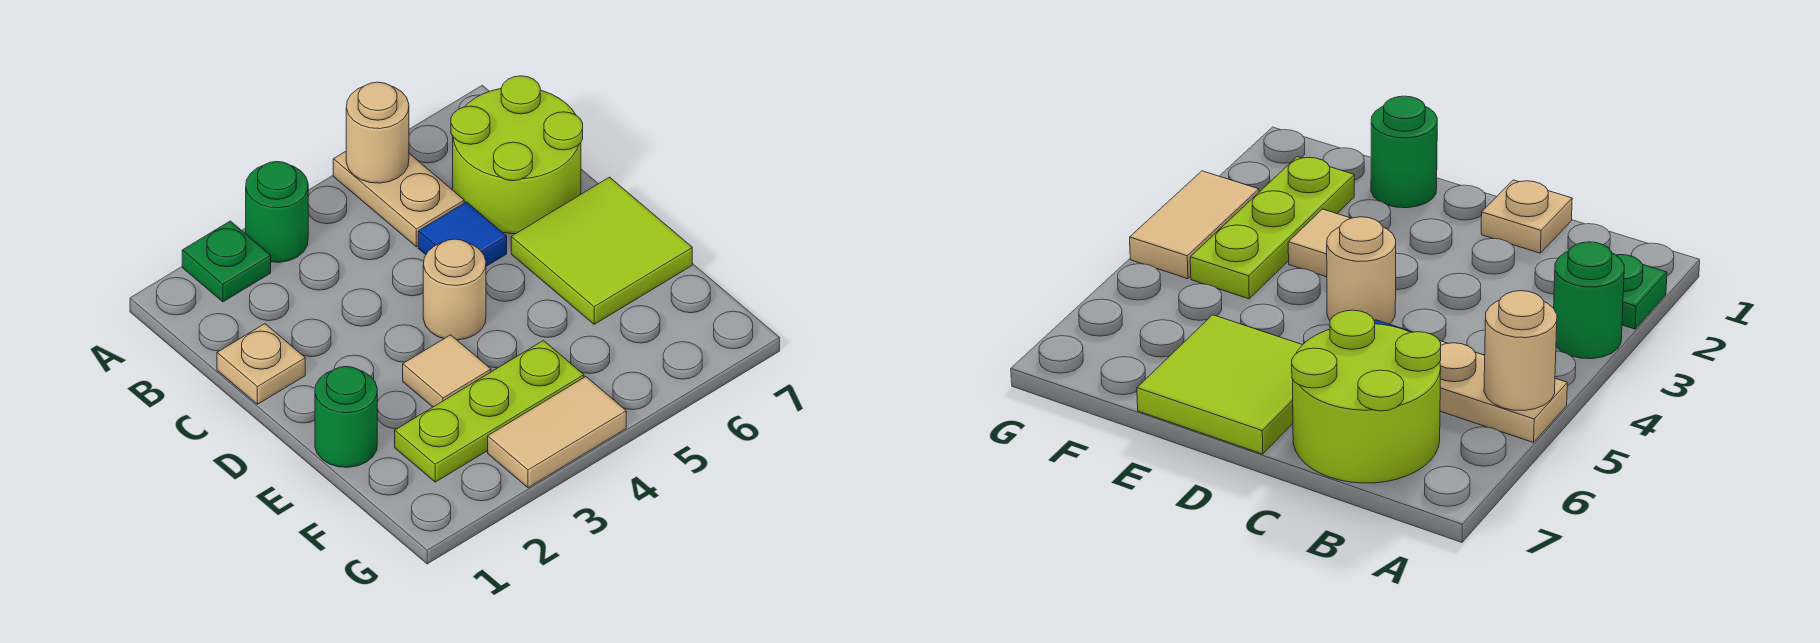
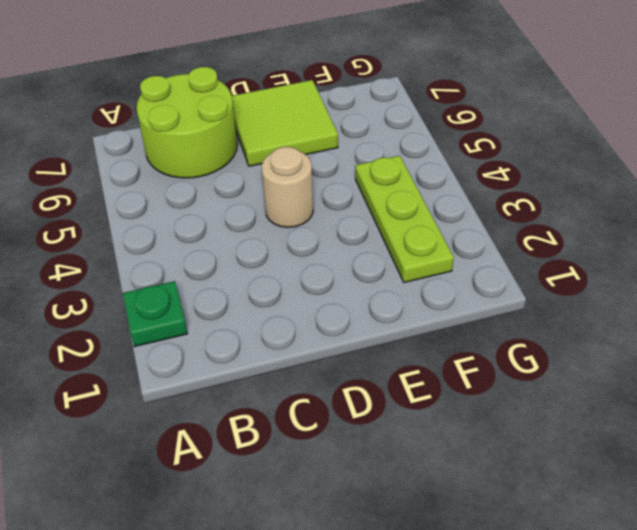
none -> green 1x1 round brick [246,162,308,262]
none -> tan 1x2 plate [333,151,464,247]
none -> tan 1x1 plate [217,324,305,404]

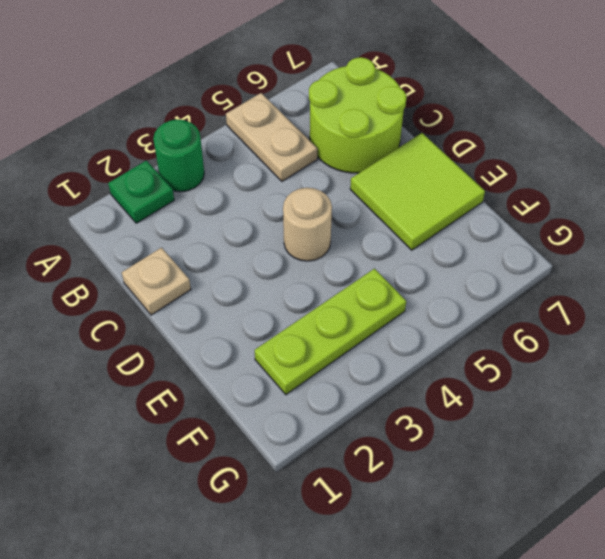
none -> blue 1x1 tile [418,202,507,266]
none -> green 1x1 round brick [315,367,377,467]
none -> tan 1x1 tile [403,335,491,407]

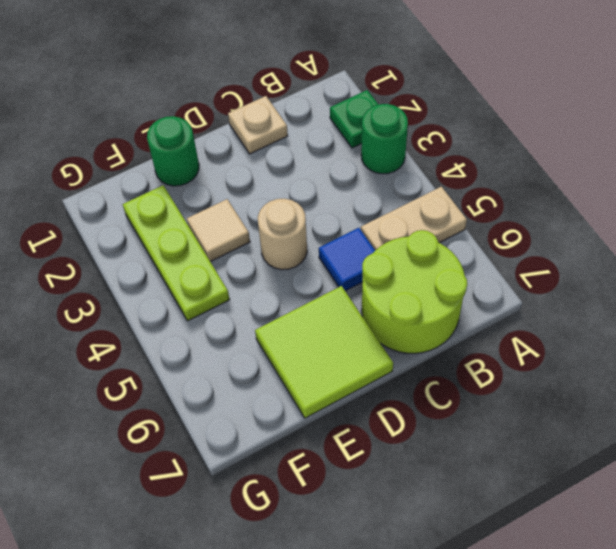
none -> tan 1x2 tile [488,377,626,488]
none -> tan 1x1 round brick [346,82,409,183]

